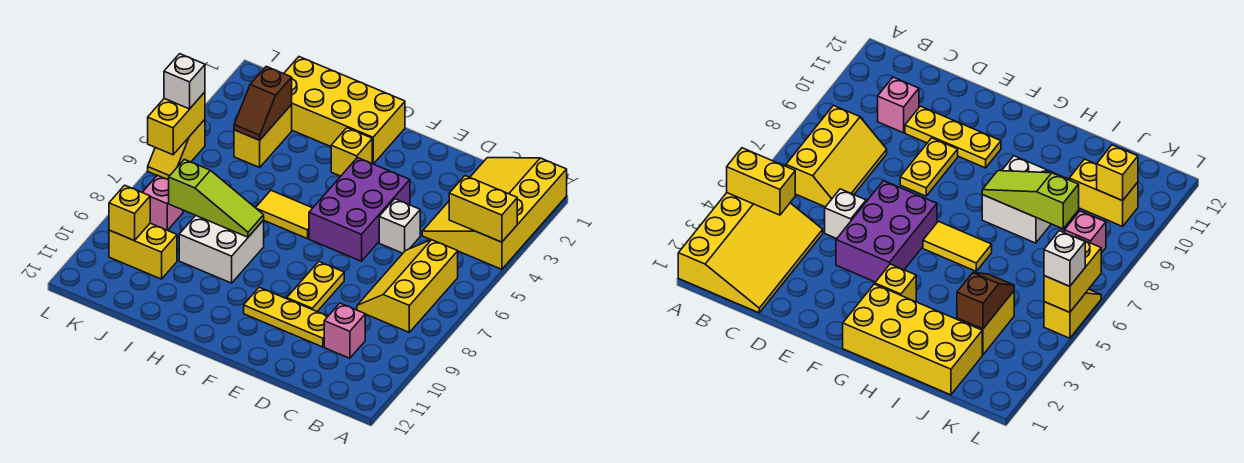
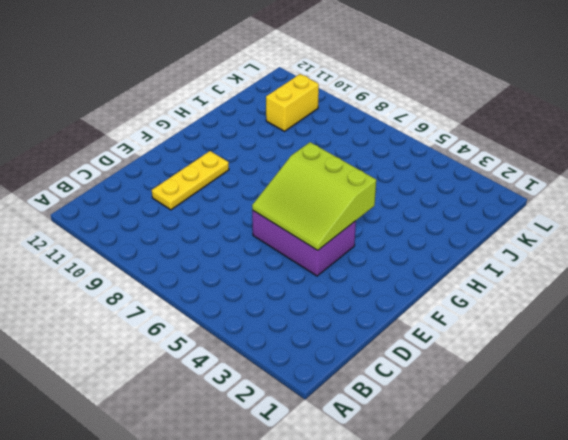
lime 3x3 slope [252,142,376,250] -> none
none -> yellow 3x4 slope [422,158,567,269]
none -> yellow 2x3 slope [357,240,458,332]
none -> pink 1x1 brick [324,303,365,358]

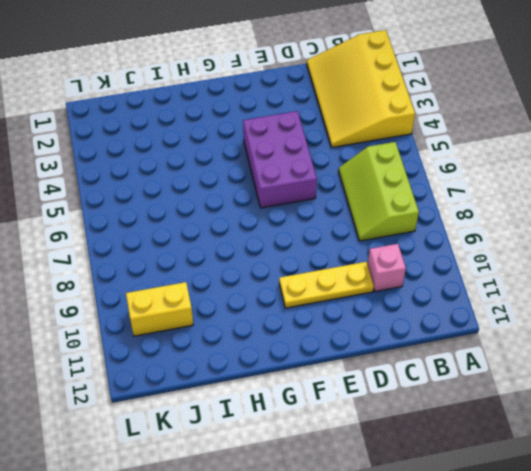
lime 2x3 slope [339,142,419,241] -> yellow 2x3 slope [357,240,458,332]
none -> white 1x1 brick [379,199,420,253]
none -> yellow 1x2 plate [287,262,344,311]
none -> yellow 2x4 brick [284,57,405,164]

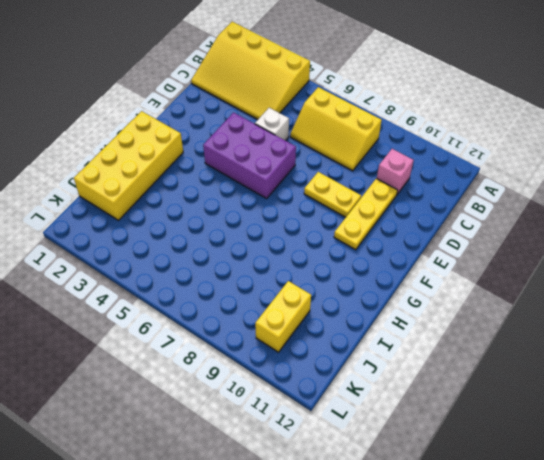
none -> yellow 1x1 brick [331,128,372,176]
none -> yellow 1x2 tile [256,191,312,239]
none -> white 2x2 brick [179,216,264,283]

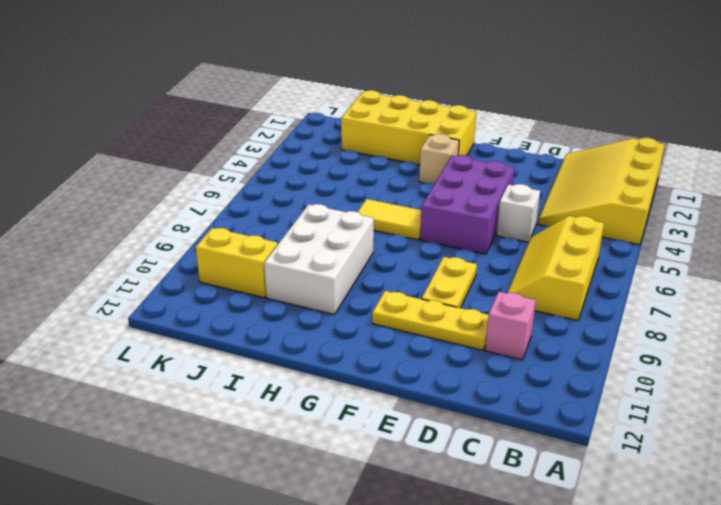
tan 1x1 brick [419,134,459,184] -> yellow 1x1 brick [331,128,372,176]
white 2x3 brick [264,204,374,315] -> white 2x2 brick [179,216,264,283]
none -> yellow 1x2 brick [234,105,292,167]
none -> pink 1x1 brick [142,175,183,230]
none -> yellow 1x2 slope [148,119,205,180]

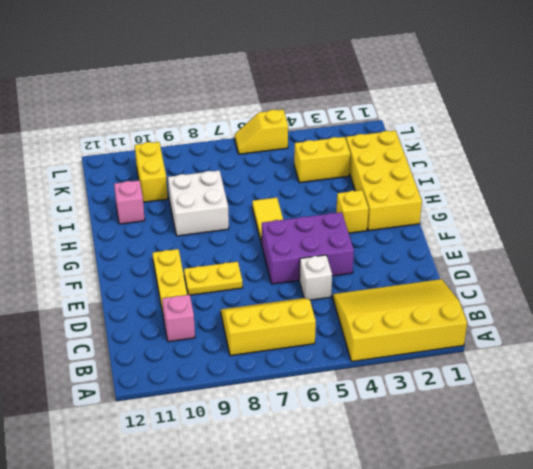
pink 1x1 brick [114,180,145,224] -> pink 1x1 brick moved to [142,175,183,230]
none -> yellow 1x2 brick [449,176,517,242]
none -> lime 1x3 slope [169,159,264,237]
none -> brown 1x2 slope [234,66,292,140]

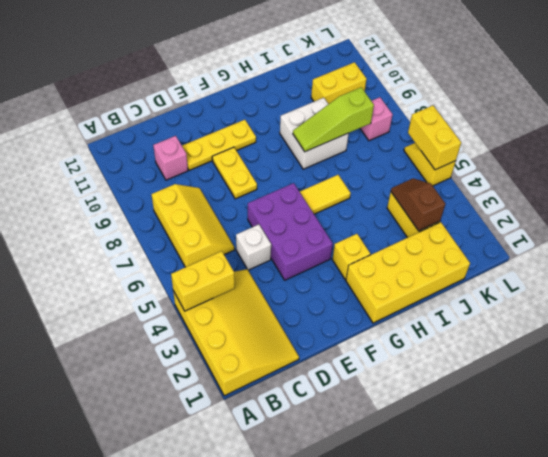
none -> yellow 1x1 brick [109,185,150,240]
none -> white 1x1 brick [164,54,205,109]

